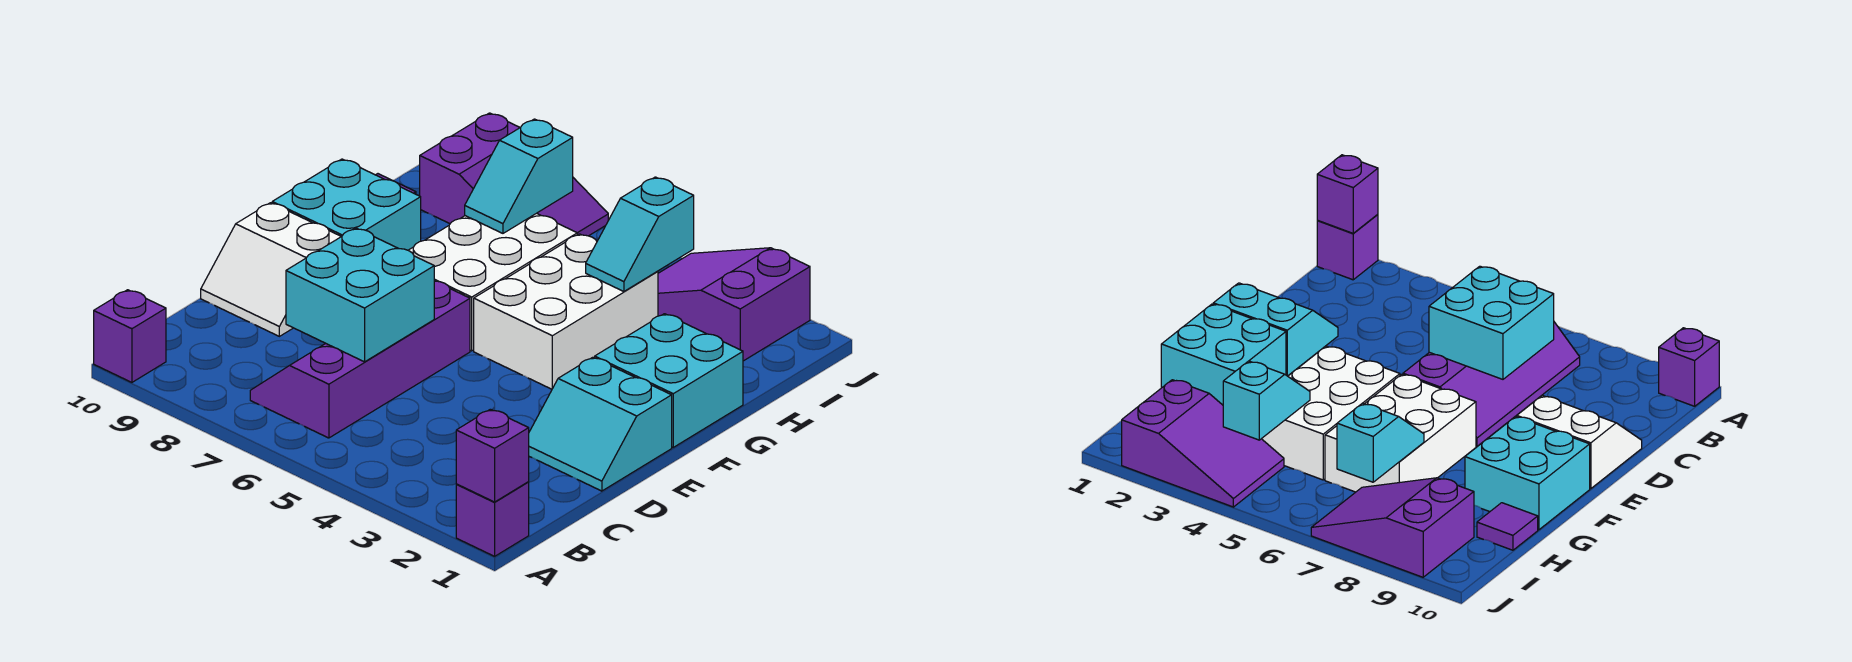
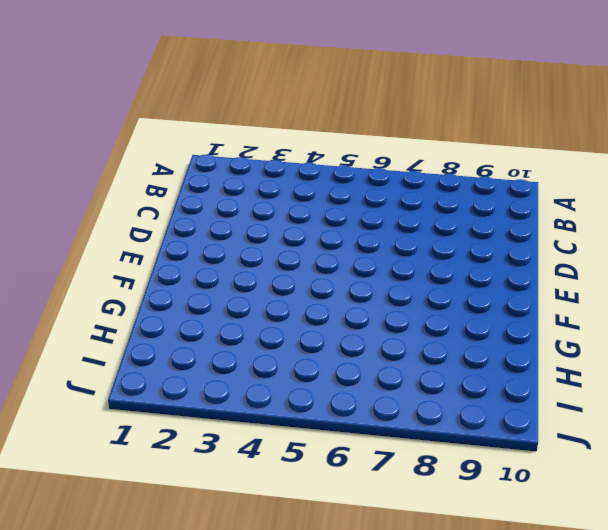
none -> purple 1x1 brick [456,482,529,556]
none -> purple 1x1 brick [94,290,166,382]
none -> purple 2x4 slope [250,281,470,438]

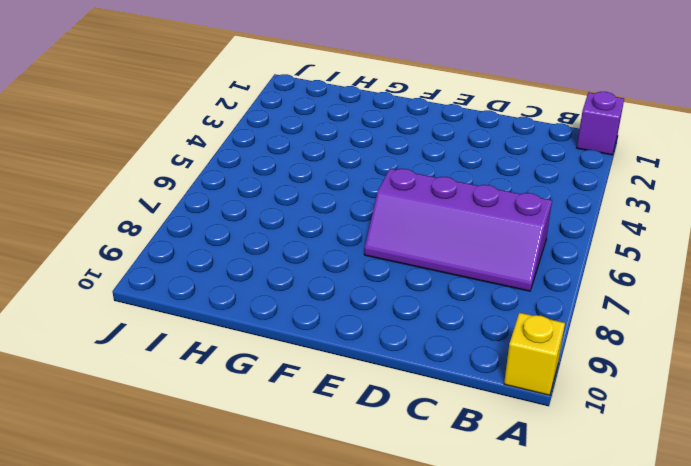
yellow 1x1 brick [504,313,565,395] -> purple 1x1 brick [94,290,166,382]
none -> cyan 2x2 slope [529,357,672,491]
none -> white 2x2 slope [201,203,341,336]
none -> cyan 2x2 brick [595,314,743,447]

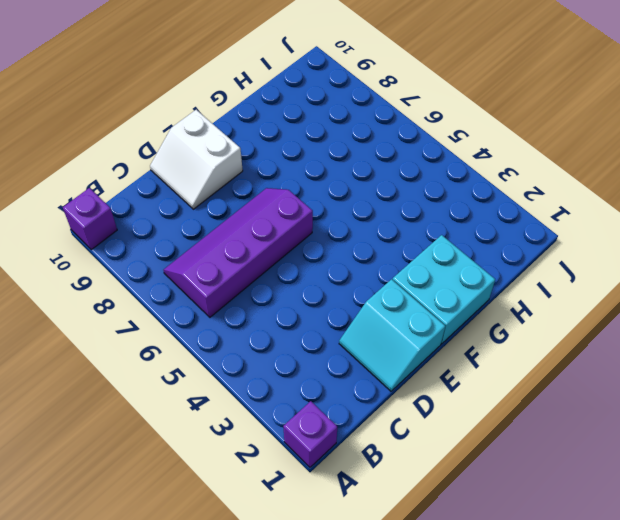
none -> white 2x3 brick [474,234,658,389]
none -> white 2x3 brick [408,213,577,351]
none -> cyan 2x2 brick [272,159,421,250]

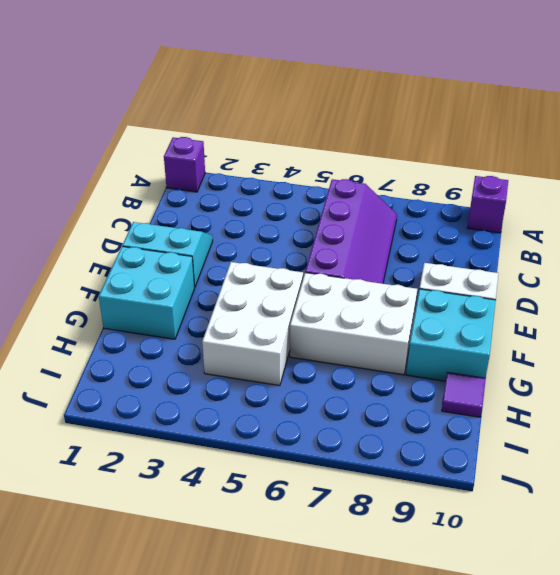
white 2x3 brick [290,273,417,375] -> white 2x3 brick turned to [408,213,577,351]
none -> purple 2x3 slope [658,248,810,361]
none -> purple 2x3 slope [420,113,608,236]
none -> purple 1x1 brick [456,409,529,502]

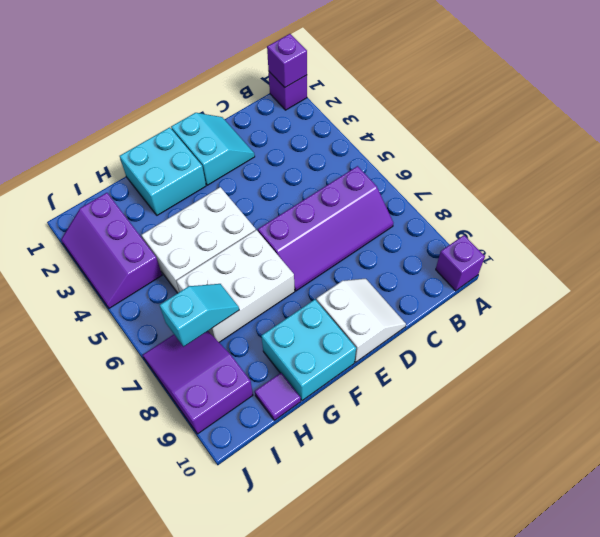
purple 2x3 slope [61,193,162,308] -> purple 2x3 slope turned to [658,248,810,361]
none -> cyan 2x2 brick [286,228,434,362]
none -> cyan 1x2 slope [586,177,694,292]

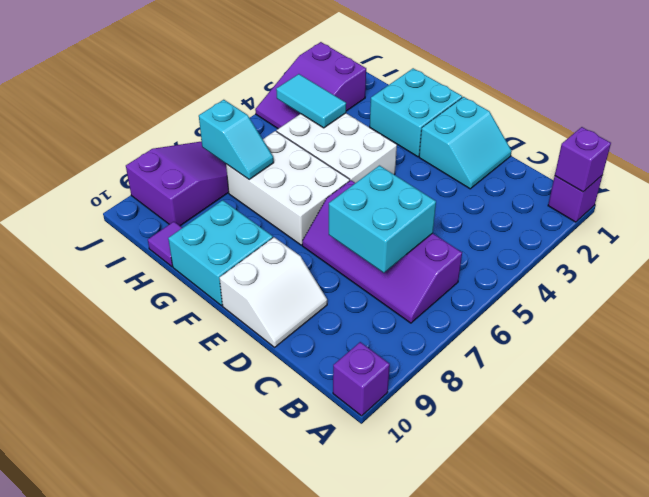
cyan 1x2 tile [276,74,346,128] -> cyan 1x2 slope [586,177,694,292]

